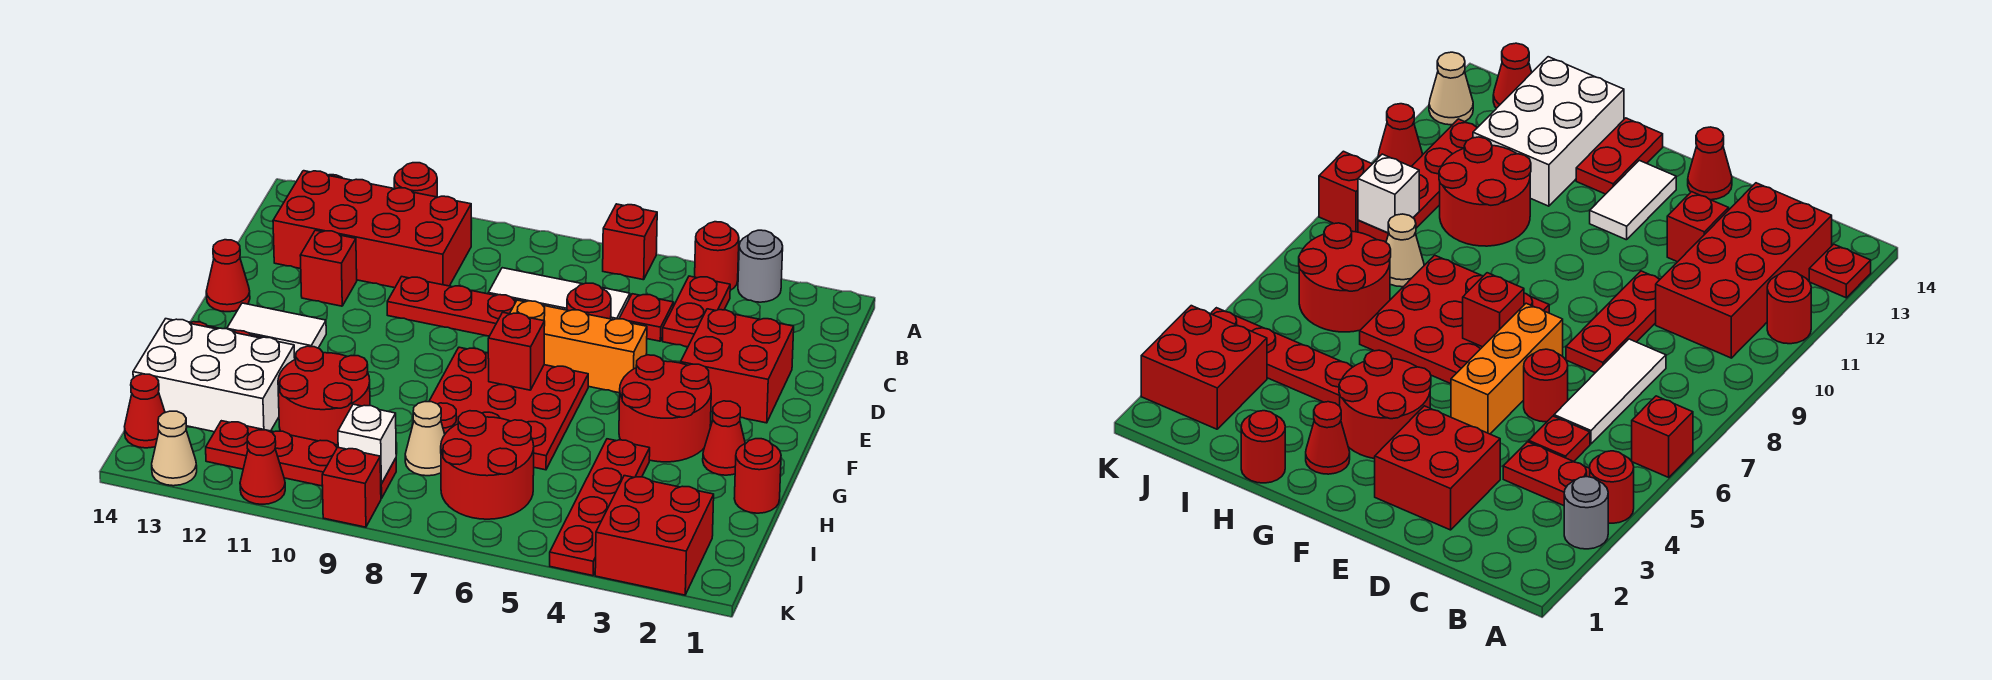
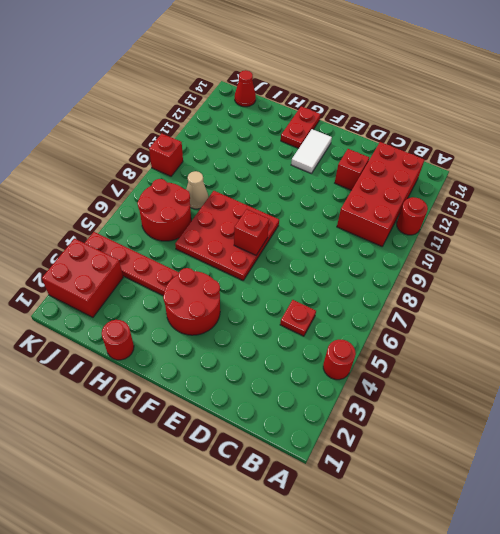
none -> grey 1x1 round brick [738,230,783,302]
none -> red 1x1 brick [603,204,657,280]
none -> red 1x1 plate [1809,244,1871,298]
none -> red 1x2 plate [663,276,730,347]

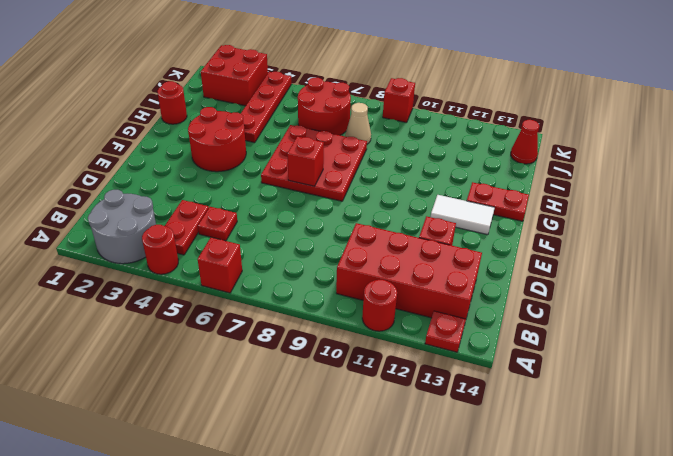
grey 2x2 round brick [88,190,156,264] -> grey 1x1 round brick [738,230,783,302]
none -> white 1x3 tile [488,268,630,320]
none -> red 2x2 brick [681,309,794,423]
none -> red 1x1 round brick [567,283,611,319]
none -> red 1x3 plate [387,277,525,336]

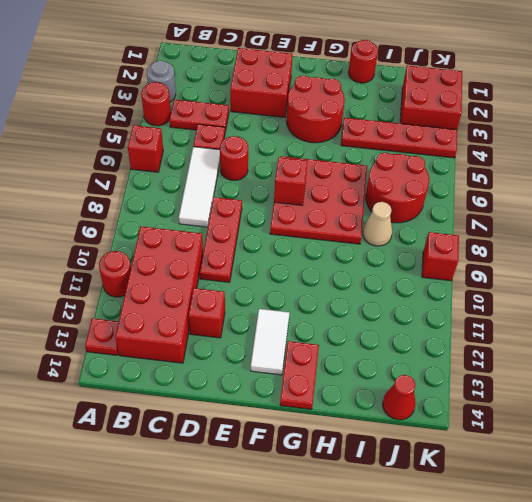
none -> orange 1x3 brick [510,300,647,393]
none -> red 1x1 cone [206,240,250,312]
none -> red 1x1 cone [703,401,745,475]
none -> red 2x2 round brick [278,346,370,445]

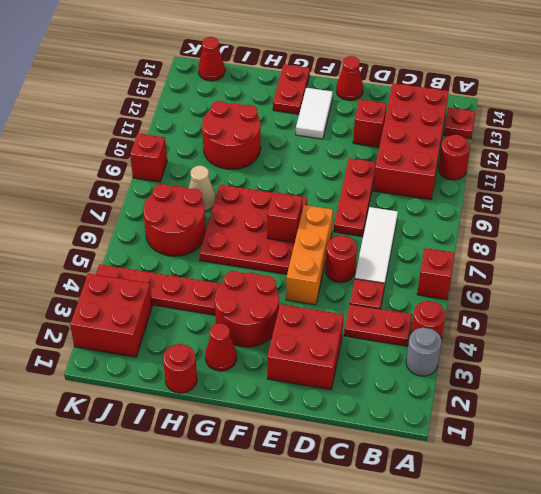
none -> white 2x3 brick [133,319,295,432]
none -> red 1x4 plate [206,421,396,498]
none -> red 1x1 cone [240,430,285,504]
none -> tan 1x1 cone [152,411,197,486]

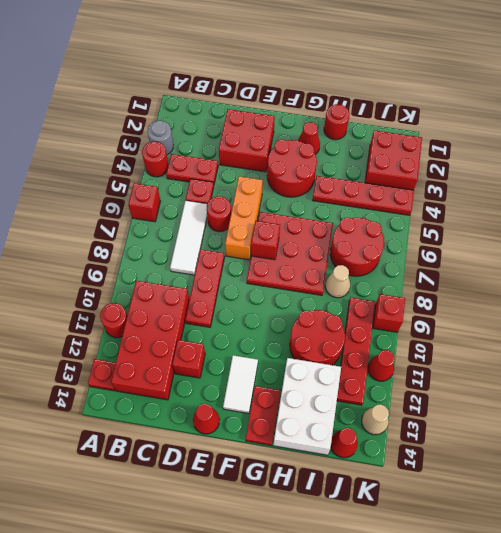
none -> white 1x1 brick [338,404,396,484]

